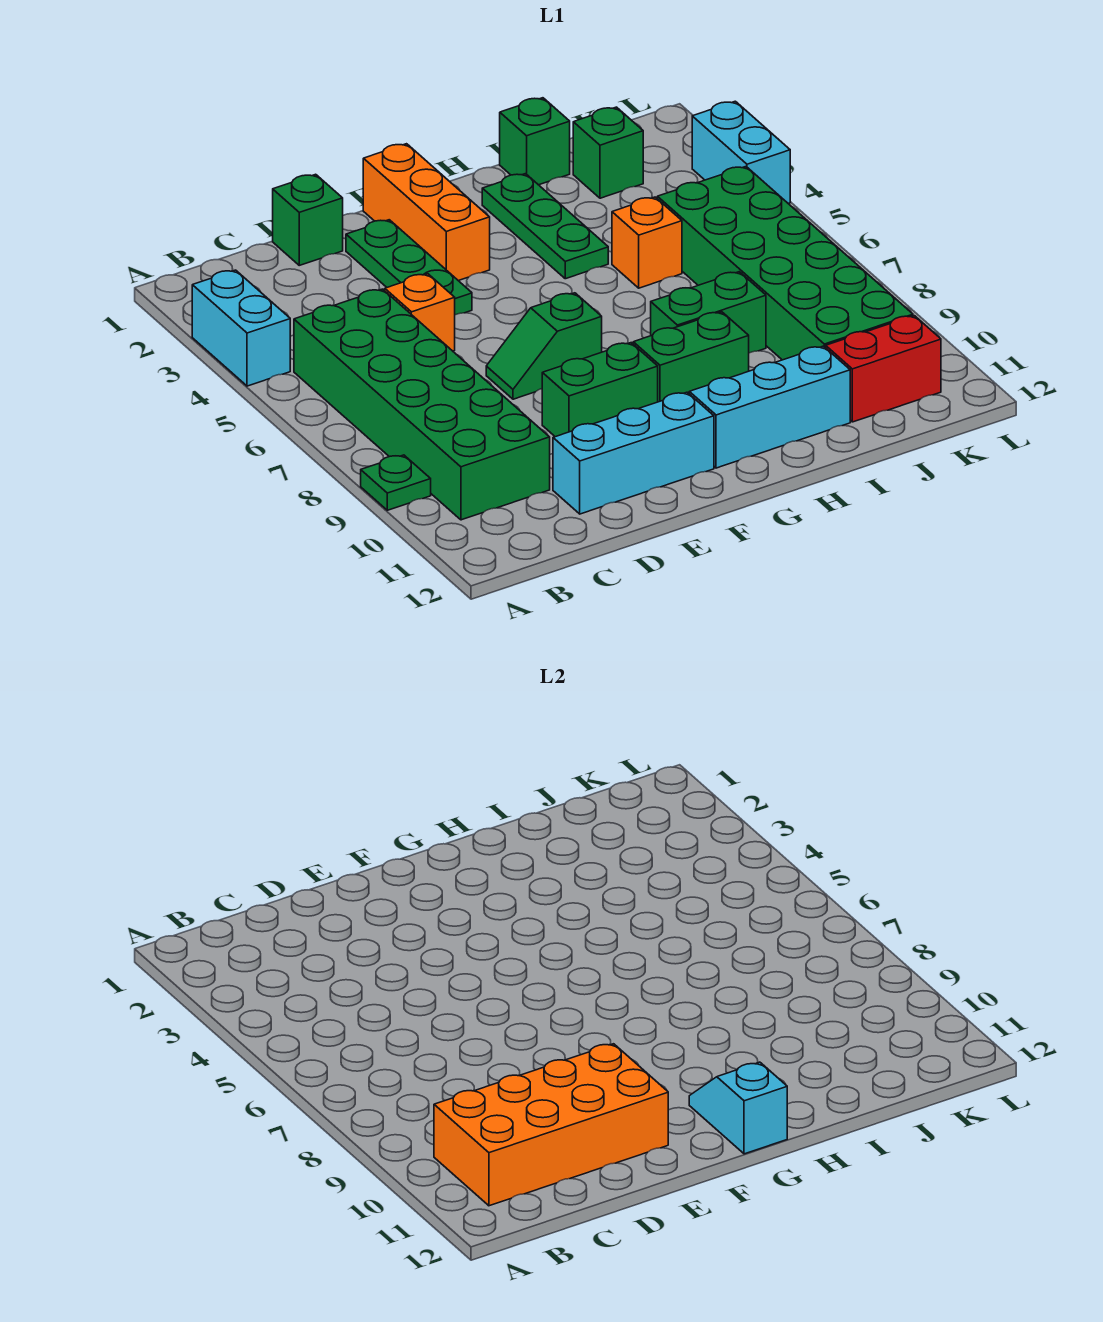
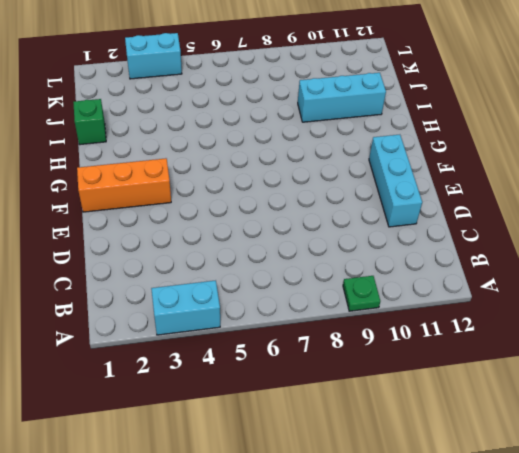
cyan 1x3 brick [298,73,386,122] -> cyan 1x3 brick turned to [689,346,850,468]
none -> green 2x6 brick [294,289,550,520]
none -> green 1x1 brick [273,174,343,265]
none -> orange 1x1 brick [385,274,455,351]

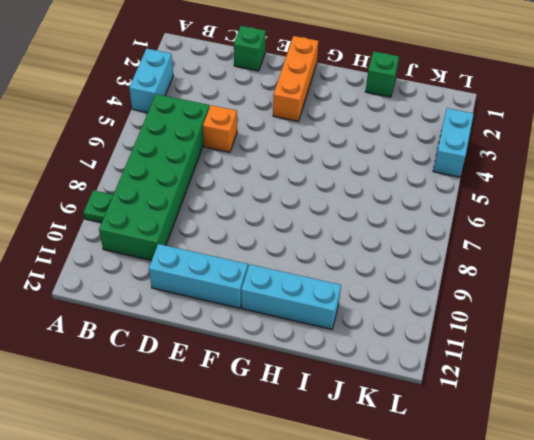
none -> green 1x3 plate [346,220,472,315]
none -> green 1x2 slope [486,293,602,399]
none -> green 1x2 brick [542,343,658,437]

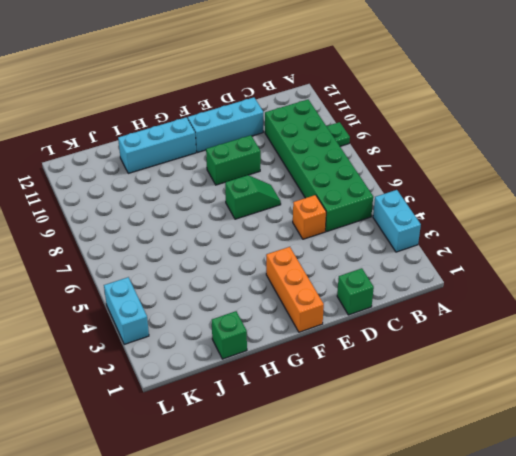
none -> green 1x3 plate [346,220,472,315]
none -> green 1x2 brick [633,312,749,402]
none -> green 1x3 plate [482,174,608,279]

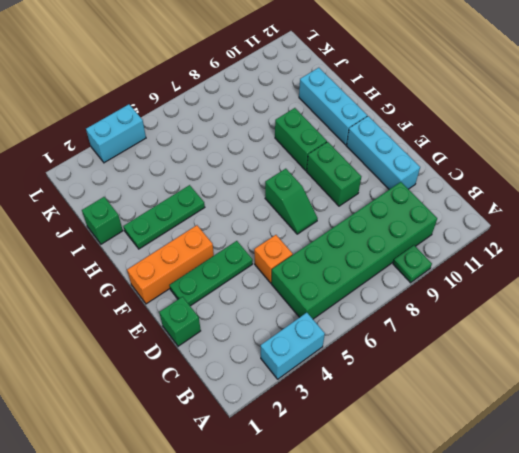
none -> green 1x2 brick [651,272,766,353]
none -> orange 1x1 brick [612,197,682,288]
none -> green 1x1 brick [573,107,643,198]

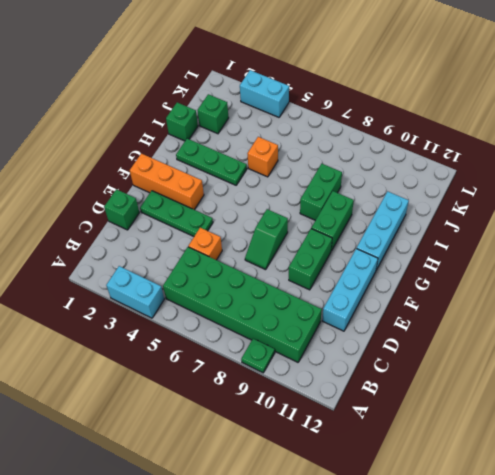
none -> green 2x6 brick [657,167,913,360]
none -> red 1x2 brick [826,316,941,422]
none -> orange 2x4 brick [434,1044,668,1206]

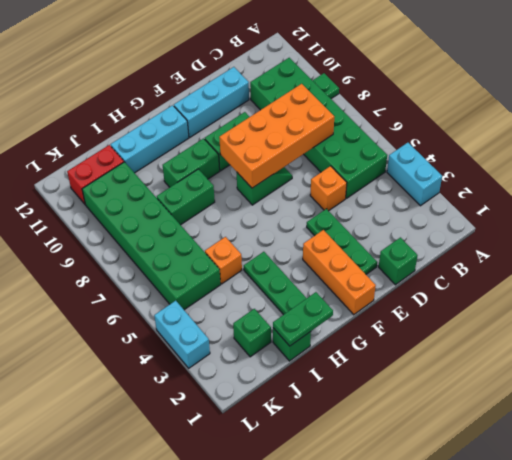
orange 2x4 brick [219,84,334,188] -> orange 2x4 brick moved to [434,1044,668,1206]
green 1x2 plate [273,292,333,346] -> none
none -> cyan 1x2 slope [689,1062,787,1154]

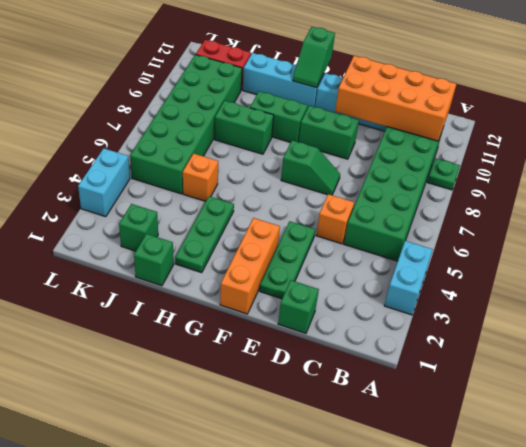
green 1x2 slope [293,27,335,88] -> cyan 1x2 slope [689,1062,787,1154]

